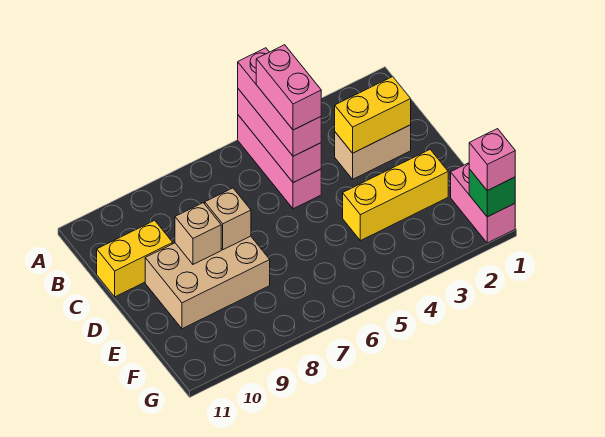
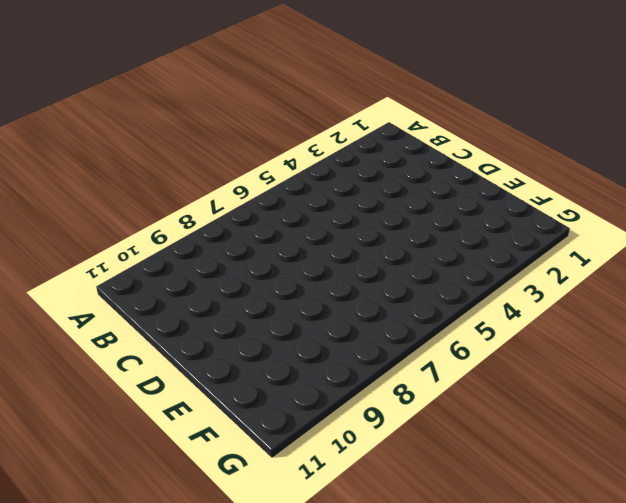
none -> pink 1x3 brick [238,115,321,209]
none -> tan 1x2 brick [335,125,411,179]
none -> yellow 1x2 brick [97,220,173,297]

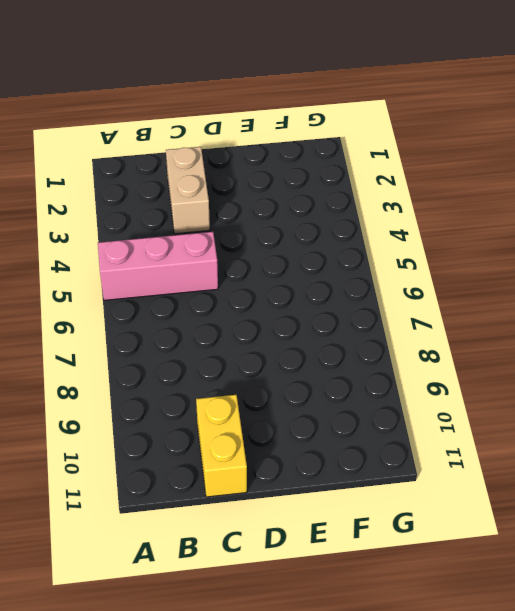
none -> tan 2x3 brick [145,236,270,329]
none -> yellow 1x3 brick [343,150,448,241]
none -> pink 1x2 brick [451,163,515,243]

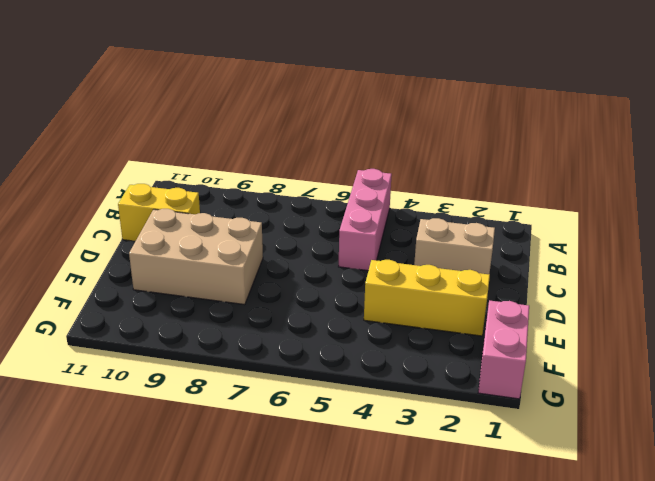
none -> pink 1x3 brick [238,89,321,183]
none -> yellow 1x2 brick [335,77,411,153]
none -> tan 1x1 brick [205,188,251,250]

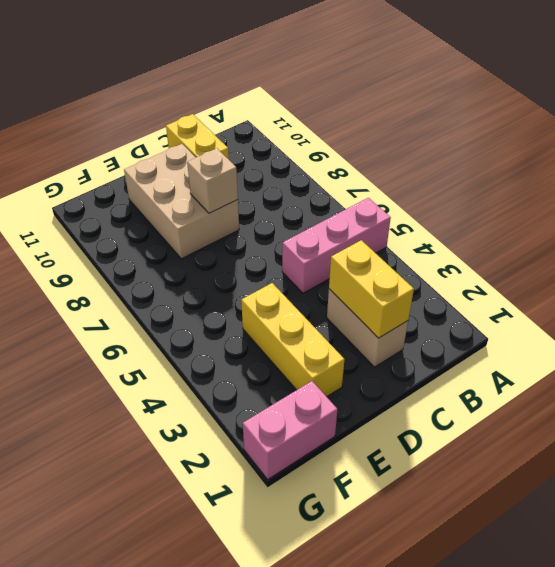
none -> pink 1x3 brick [238,89,321,183]
none -> tan 1x1 brick [175,203,221,264]
none -> green 1x1 brick [469,169,515,217]

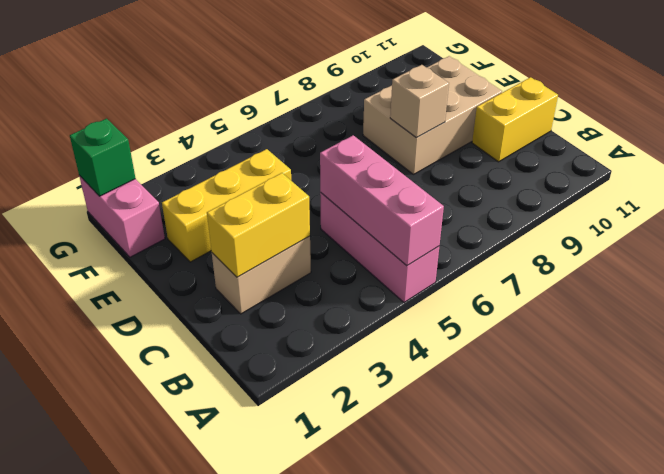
none -> tan 1x1 brick [175,203,221,264]
none -> pink 1x3 brick [238,48,321,156]
none -> pink 1x1 brick [469,129,515,190]

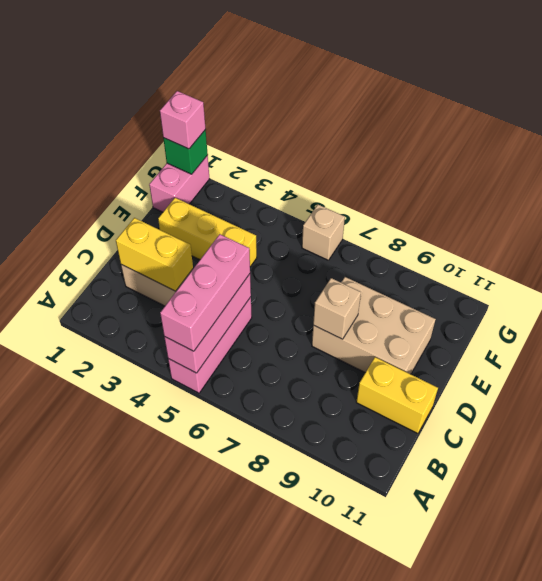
tan 1x1 brick [302,205,345,260] -> tan 1x1 brick moved to [175,203,221,264]
none -> pink 1x2 brick [256,45,321,130]

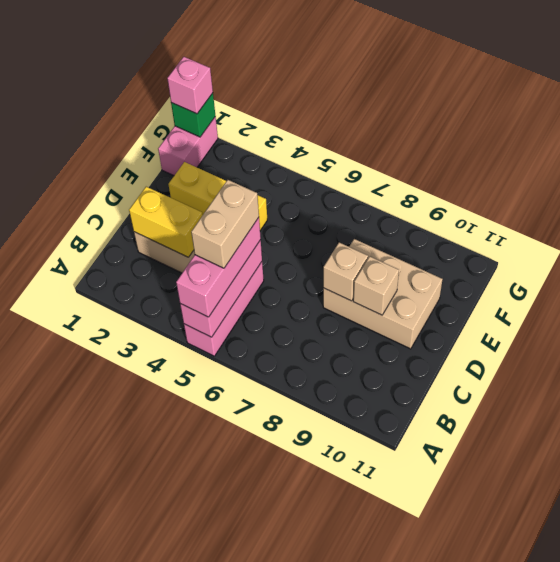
tan 1x2 brick [191,180,259,268] -> pink 1x2 brick [256,45,321,130]
none -> yellow 1x2 brick [97,220,173,297]

